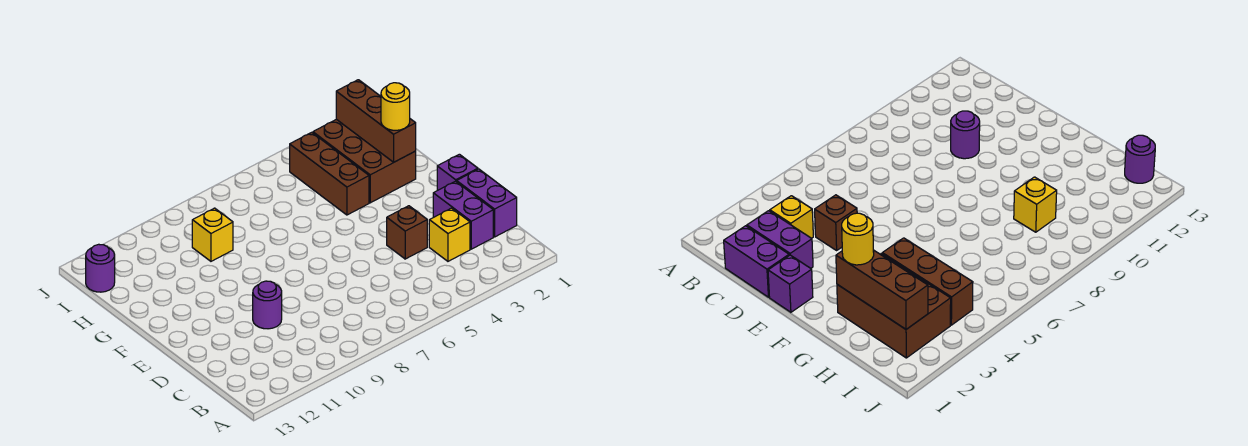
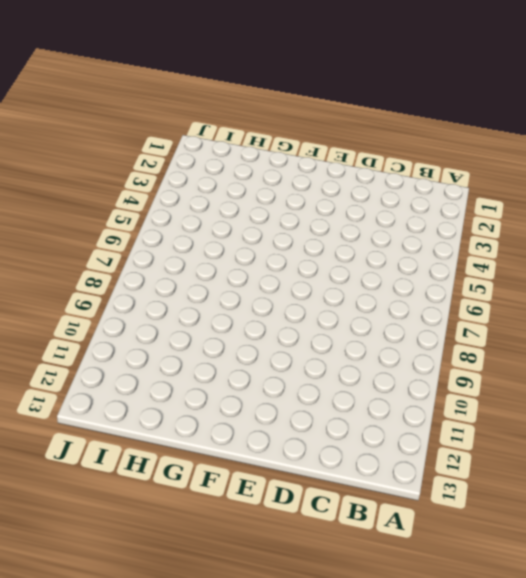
none -> purple 1x2 brick [457,169,517,237]
none -> purple 1x2 brick [433,181,493,249]
none -> yellow 1x1 brick [429,208,470,261]

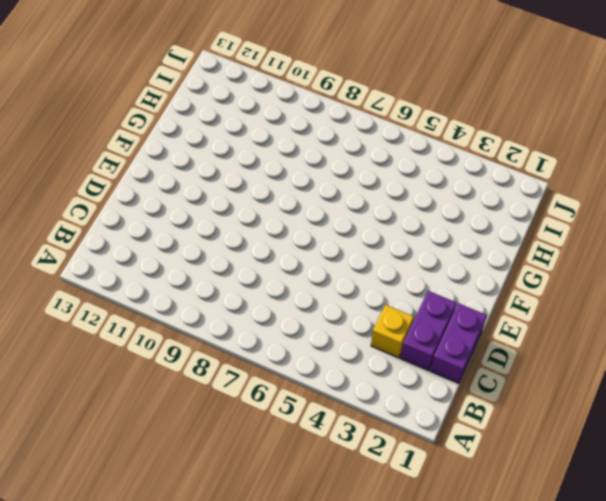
none -> brown 1x1 brick [387,206,427,259]
none -> purple 1x1 round brick [253,281,282,329]
none -> purple 1x1 brick [437,154,478,190]

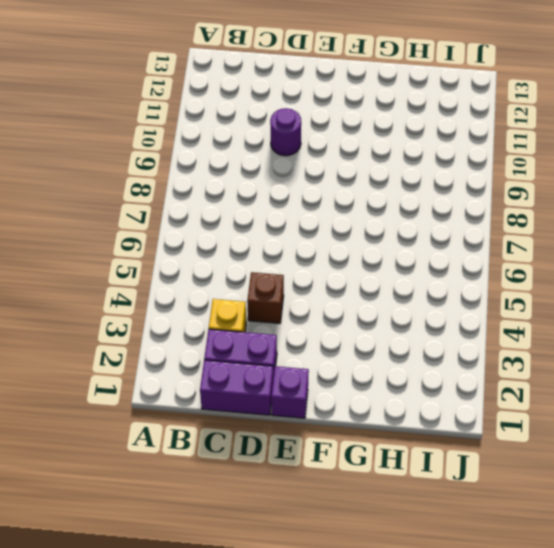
none -> brown 2x3 brick [313,119,416,203]
none -> brown 1x3 brick [290,132,369,215]
none -> yellow 1x1 brick [192,208,233,261]

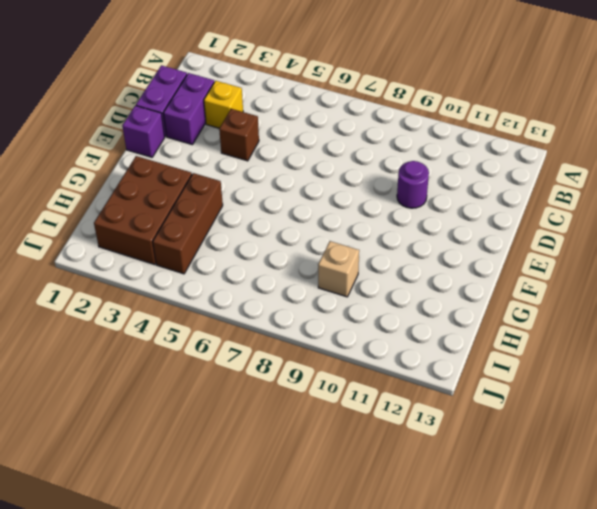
tan 1x1 brick [318,241,359,297] -> yellow 1x1 brick [192,208,233,261]
none -> purple 1x1 round brick [86,244,115,292]
none -> brown 1x3 brick [336,80,416,162]
none -> yellow 1x1 round brick [381,83,410,130]

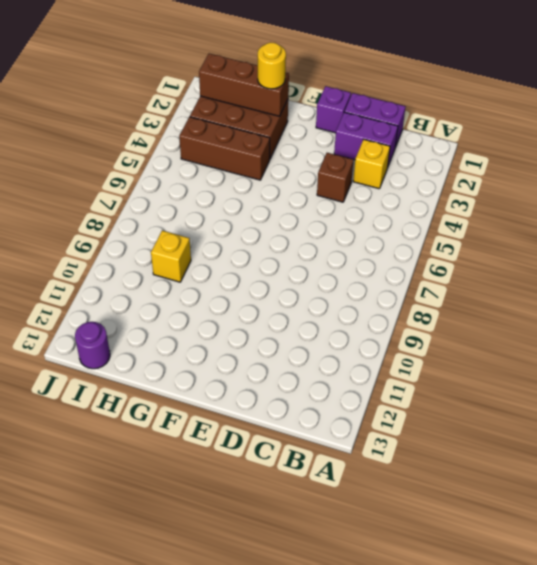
none -> purple 1x1 round brick [253,281,282,329]

